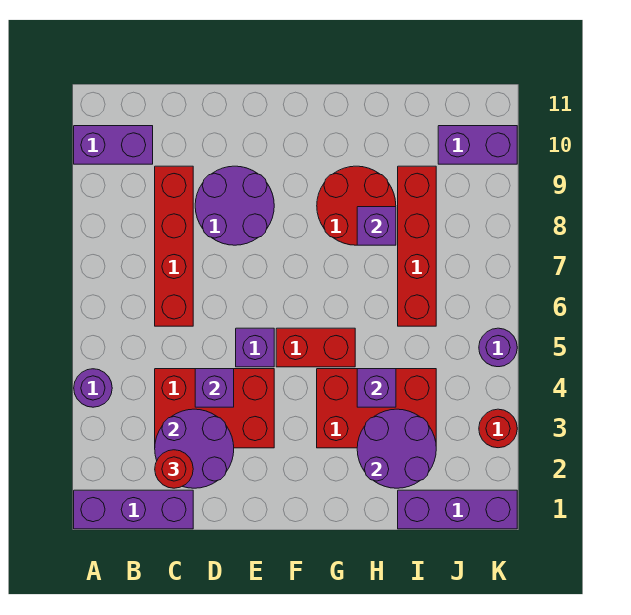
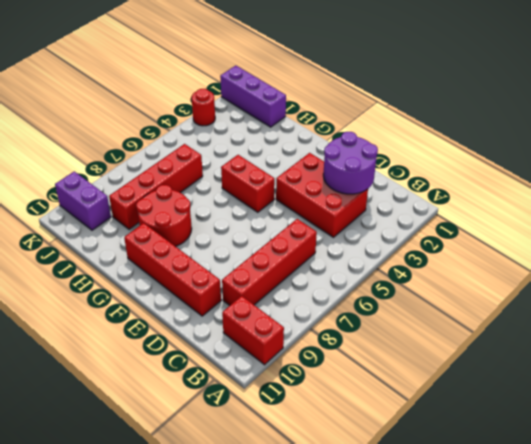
red 1x2 brick [222,296,284,365] -> purple 1x2 brick [74,126,153,164]
red 1x4 brick [124,223,221,316] -> none
none -> purple 1x3 brick [74,490,193,529]
none -> purple 1x1 round brick [74,369,112,407]
none -> purple 2x2 round brick [195,166,274,245]

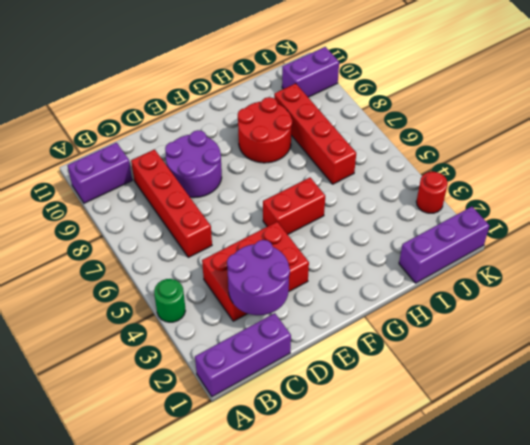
green 1x1 round brick [154,279,185,322] -> purple 1x1 round brick [74,369,112,407]
none -> purple 1x1 brick [236,328,274,367]
none -> red 2x3 brick [317,369,436,448]
none -> purple 1x1 round brick [479,328,517,367]

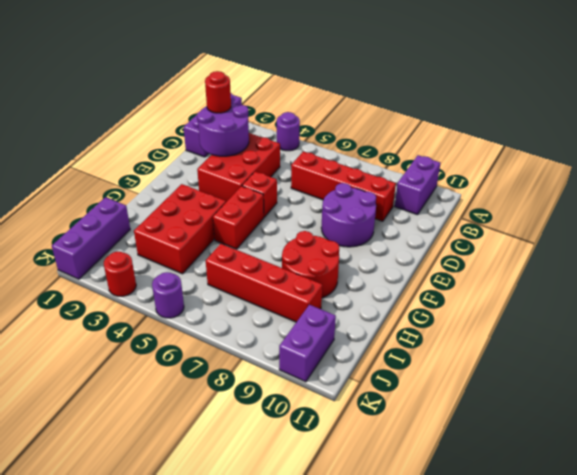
red 1x1 brick [242,172,277,217] -> purple 1x1 brick [236,328,274,367]
none -> purple 1x1 brick [195,369,234,407]
none -> purple 2x2 round brick [357,409,436,488]
none -> purple 1x1 brick [357,369,396,407]

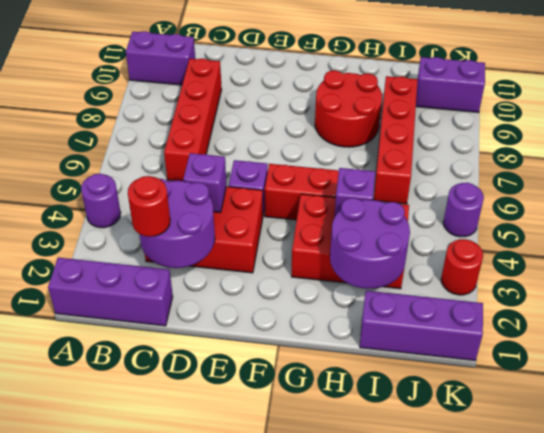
none -> purple 2x2 round brick [195,166,274,245]
none -> purple 1x1 brick [357,207,396,245]

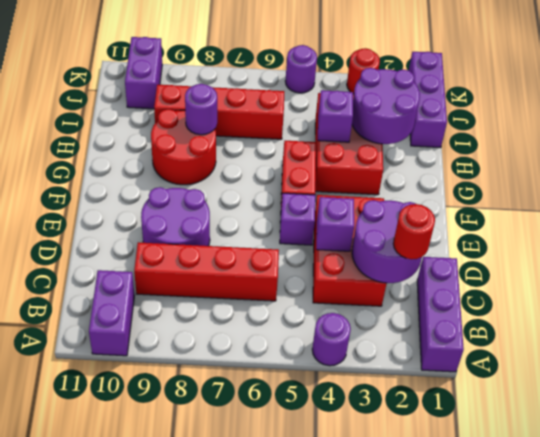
purple 1x1 round brick [185,84,217,135] -> purple 1x1 brick [357,207,396,245]

